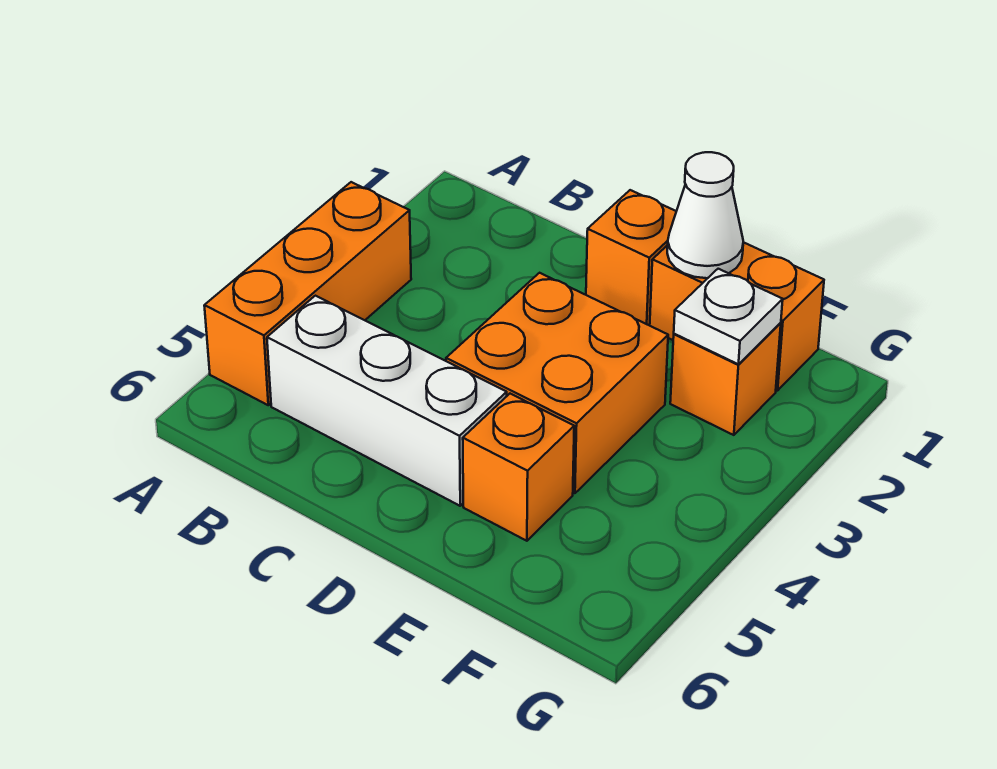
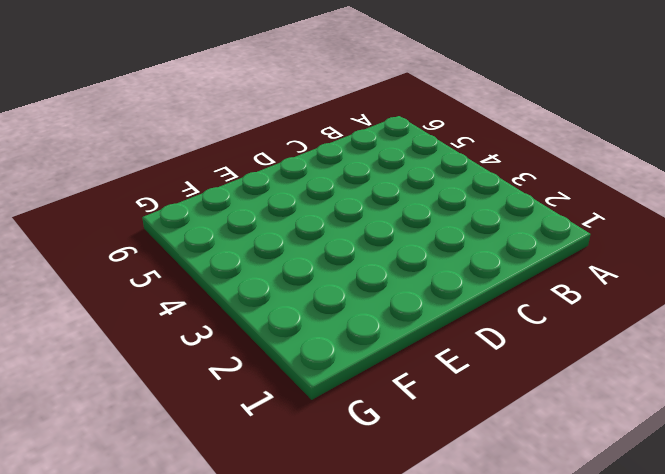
none -> orange 1x3 brick [204,182,411,405]
none -> white 1x3 brick [267,296,507,506]

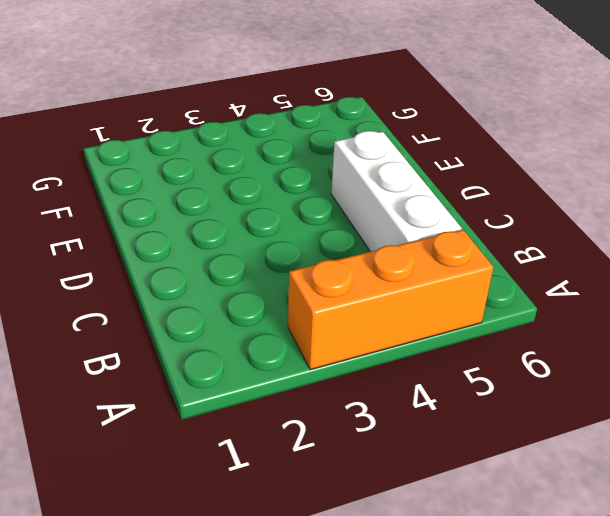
none -> orange 1x1 brick [586,190,676,325]
none -> orange 2x2 brick [446,273,668,493]

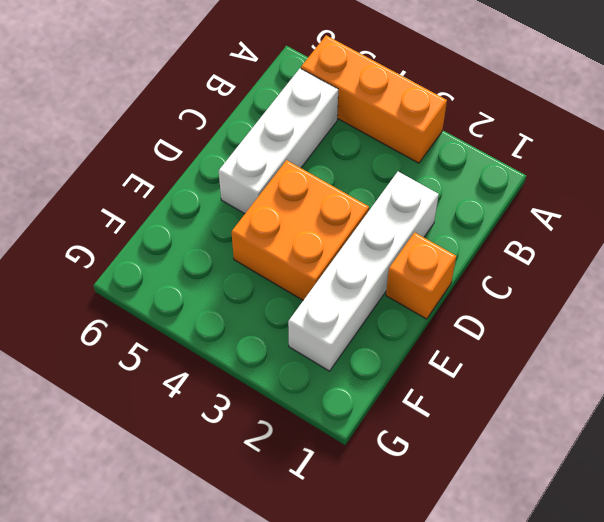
white 1x4 brick [288,172,439,371] -> orange 1x1 brick [670,323,781,435]
none -> orange 1x2 brick [650,242,824,391]
none -> orange 1x1 brick [463,394,574,541]

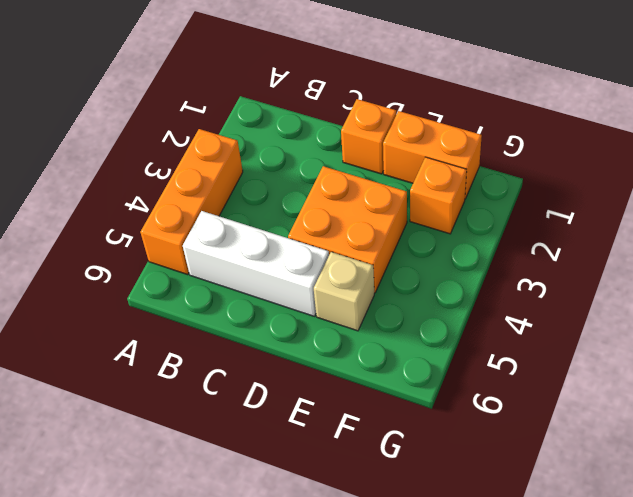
tan 1x1 brick [314,252,374,331] -> orange 1x1 brick [463,394,574,541]
none -> white 1x1 cone [667,152,743,278]
none -> white 1x1 plate [674,269,783,364]

